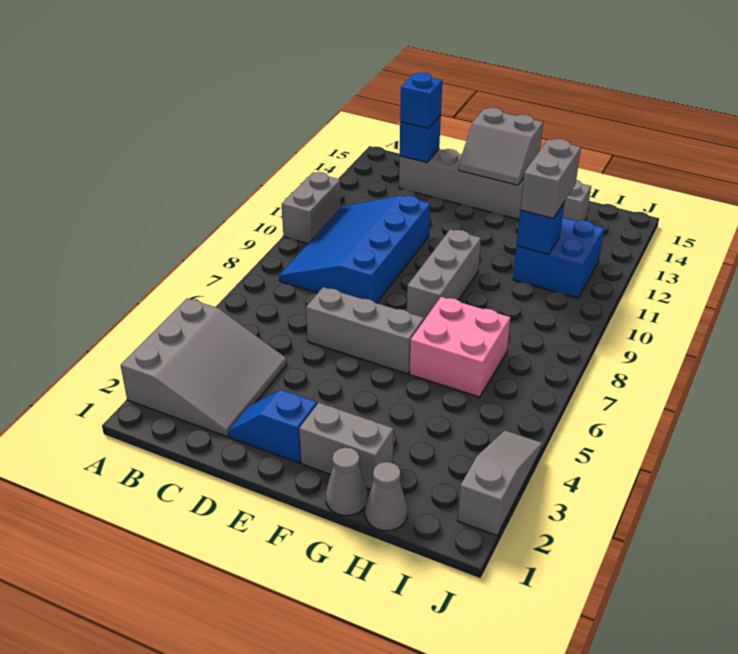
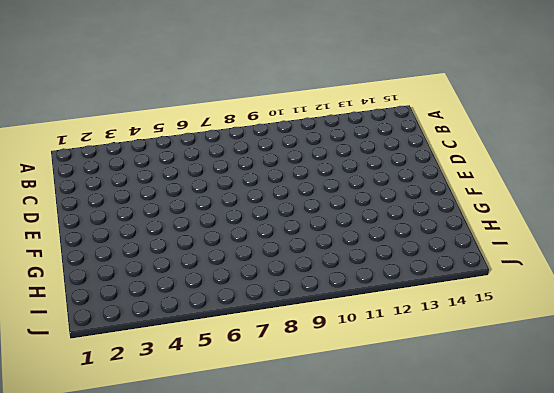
none -> grey 3x3 slope [121,298,287,436]
none -> grey 1x2 brick [282,172,341,244]
none -> blue 3x4 slope [279,195,430,303]

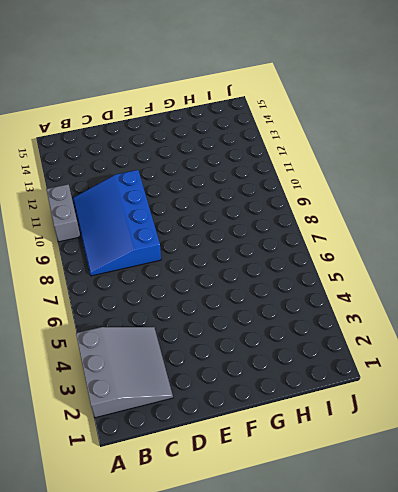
none -> grey 1x6 brick [399,149,591,221]
none -> blue 1x2 slope [228,390,317,463]
none -> grey 1x3 brick [306,287,424,374]

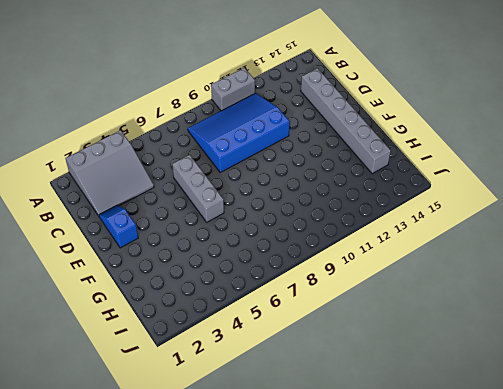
none -> grey 1x2 brick [299,403,394,489]
none -> grey 1x3 brick [407,229,481,320]
none -> grey 1x1 cone [326,447,367,516]

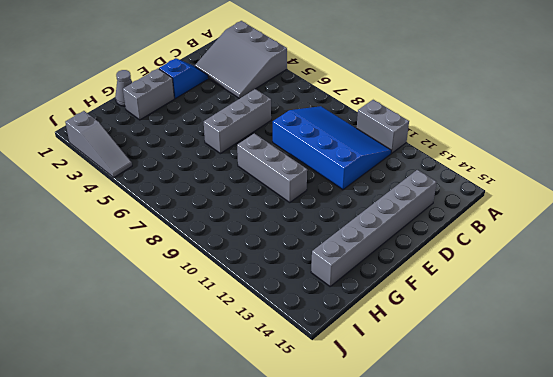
none -> pink 2x2 brick [409,297,510,397]
none -> grey 1x1 cone [365,462,407,531]
none -> blue 2x2 brick [513,217,604,298]

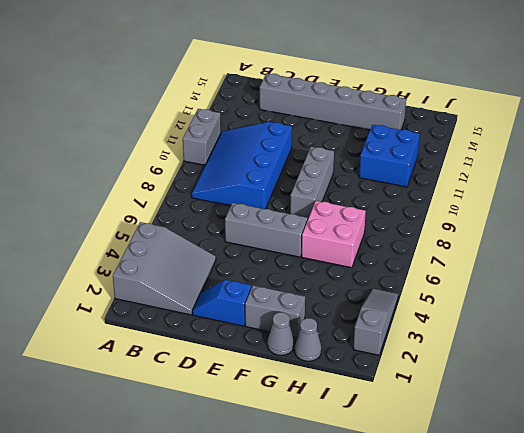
none -> blue 1x1 brick [400,116,441,163]
none -> grey 2x2 slope [458,108,543,185]
none -> blue 1x1 brick [517,203,564,255]

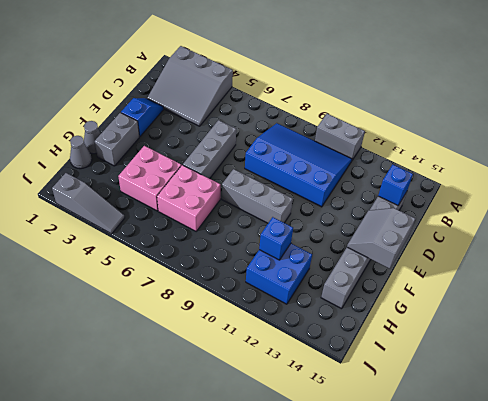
pink 2x2 brick [118,146,181,211] -> none
none -> blue 1x1 brick [400,72,442,129]
none -> grey 1x2 brick [520,139,581,218]

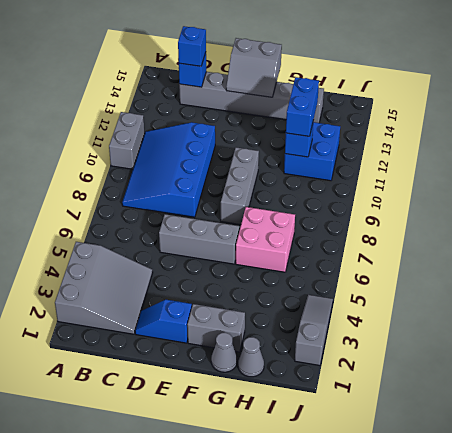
blue 1x2 brick [286,77,319,136] -> grey 1x2 brick [520,139,581,218]

